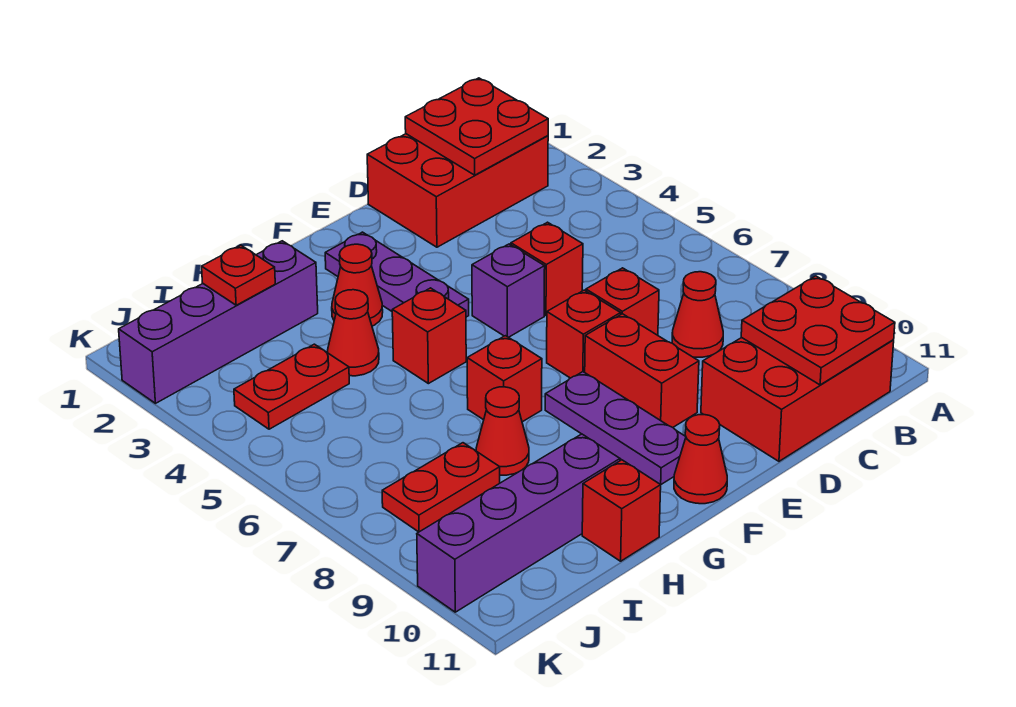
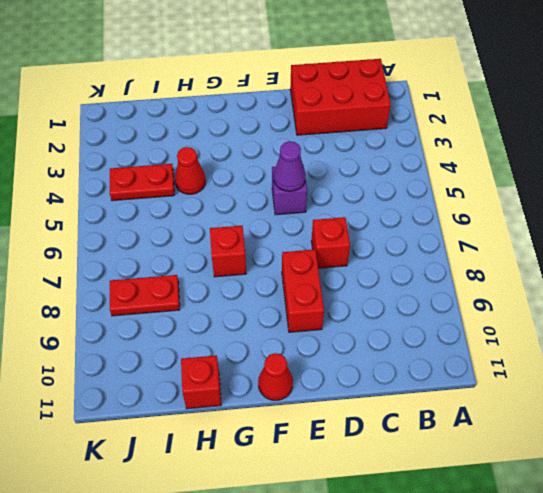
purple 1x1 cone [274,141,306,191] -> none
none -> red 2x3 brick [701,338,894,461]
none -> red 1x1 cone [672,272,723,357]
none -> red 1x1 brick [511,222,583,316]

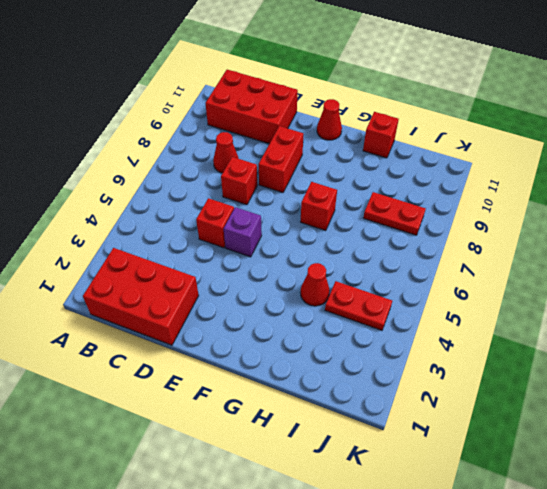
none -> red 1x1 brick [547,290,621,378]
none -> purple 1x3 plate [325,232,469,317]
none -> purple 1x3 plate [545,372,686,485]

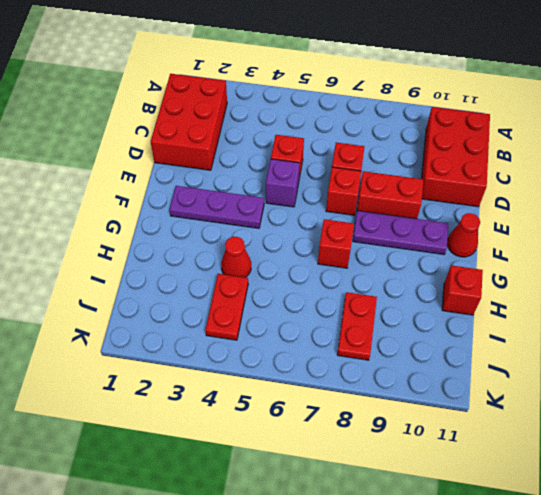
none -> red 1x1 cone [672,272,723,357]
none -> red 1x1 cone [332,244,383,326]
none -> red 1x1 brick [392,288,466,384]

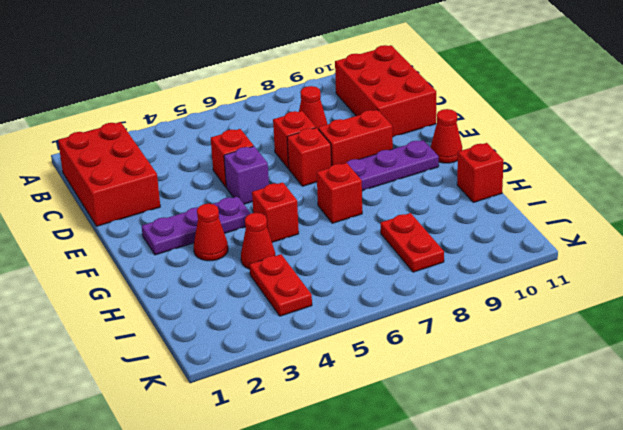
none -> purple 1x4 brick [119,241,318,403]
none -> red 1x1 cone [476,387,529,475]
none -> purple 1x4 brick [417,434,620,612]

